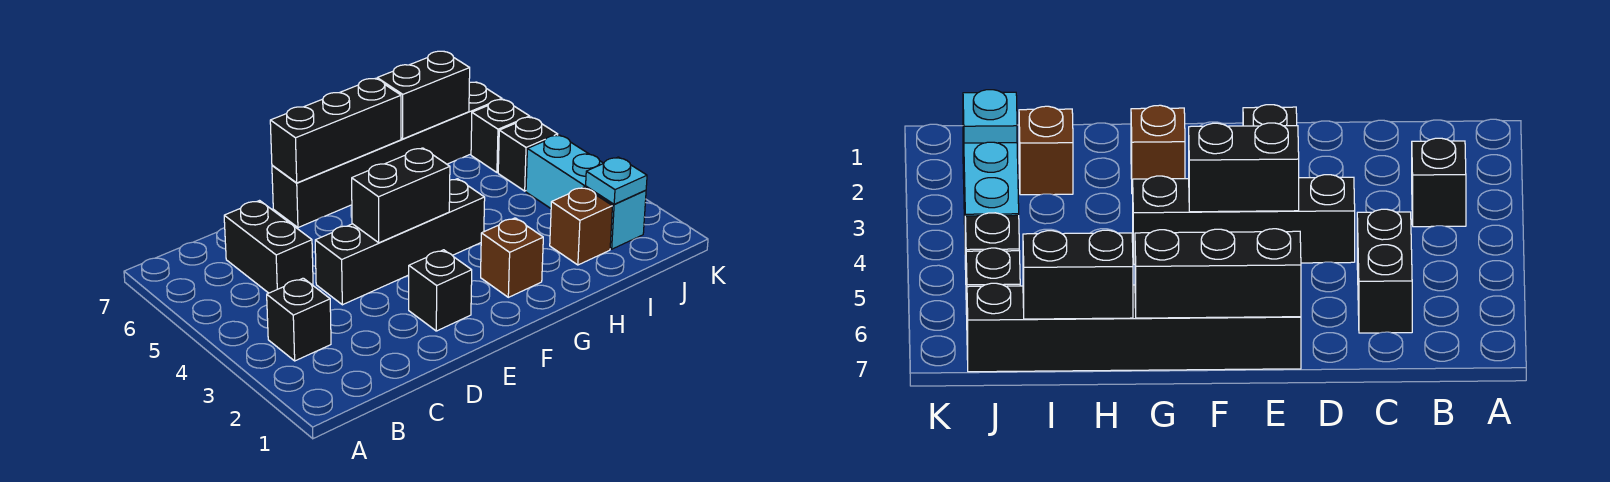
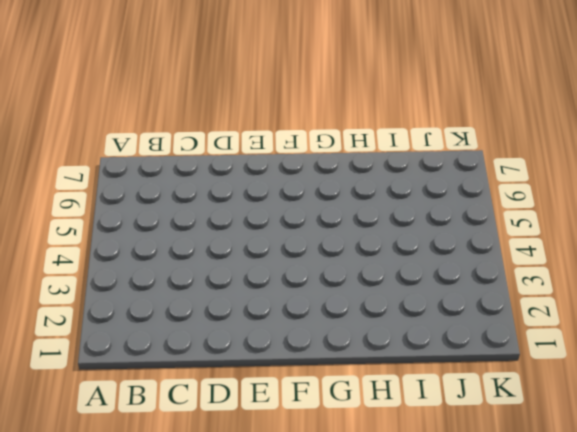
none -> black 1x1 brick [267,278,331,361]
none -> black 1x2 brick [224,201,313,293]
none -> black 1x4 brick [315,179,485,305]

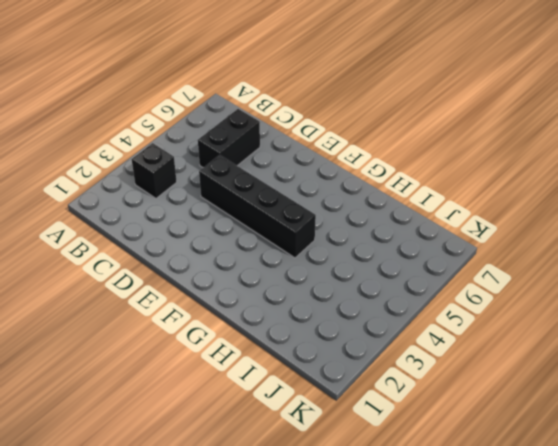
none -> black 1x1 brick [409,250,472,331]
none -> black 1x6 brick [272,82,502,228]
none -> brown 1x1 brick [481,218,543,297]

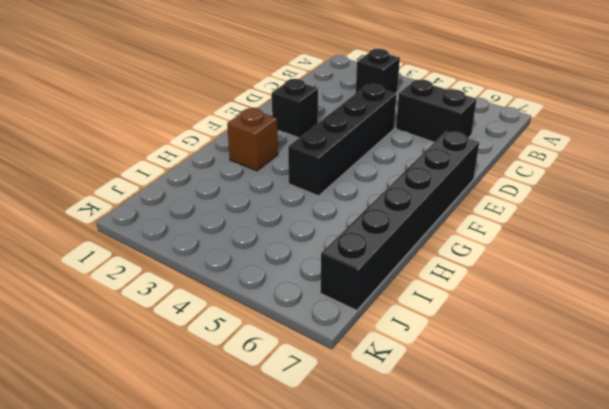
none -> brown 1x1 brick [550,187,612,265]
none -> cyan 1x3 brick [526,135,646,249]
none -> black 1x1 brick [498,117,558,191]

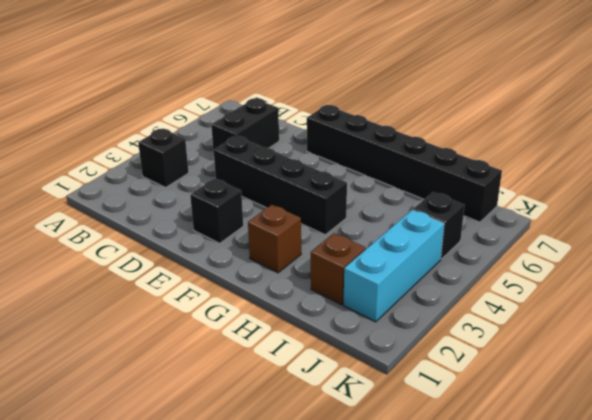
none -> black 1x1 brick [471,99,530,172]
none -> black 1x2 brick [352,148,450,243]
none -> black 1x3 brick [270,78,401,183]

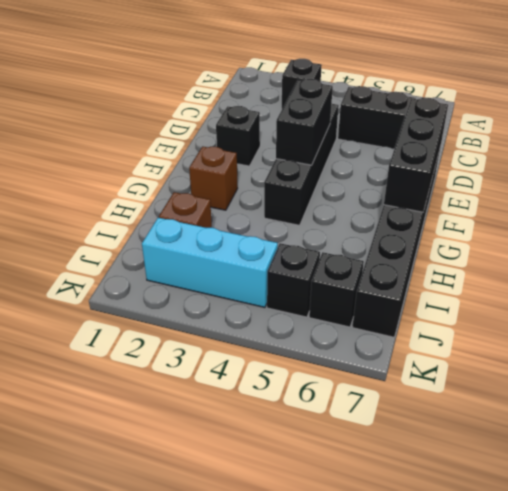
none -> black 1x2 brick [377,51,470,139]
none -> cyan 1x1 plate [586,157,647,204]

